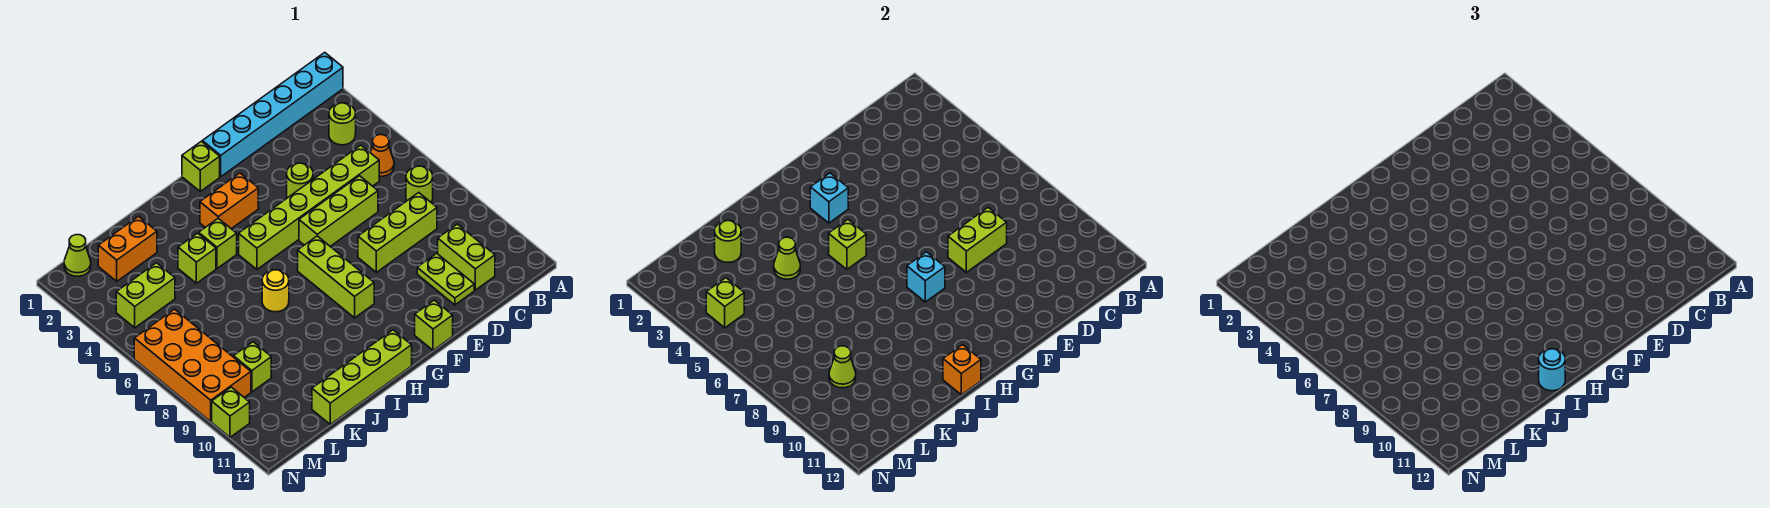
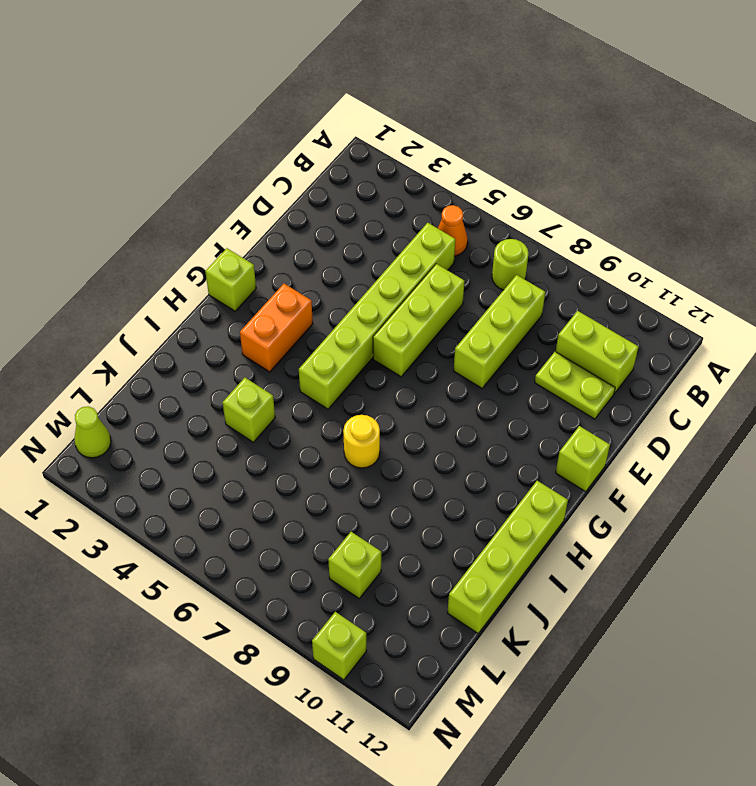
none -> cyan 1x6 brick [202,52,343,177]
none -> lime 1x1 round brick [329,103,356,145]
none -> lime 1x1 round brick [287,163,313,198]
none -> lime 1x3 brick [298,236,374,318]

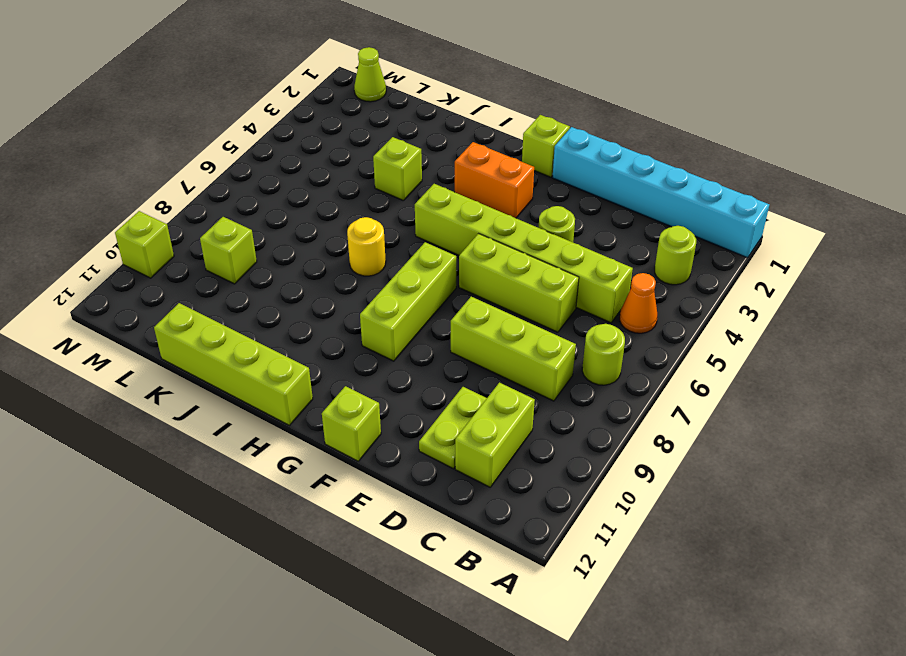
none -> lime 1x1 brick [199,218,237,268]
none -> orange 1x2 brick [98,217,157,281]
none -> lime 1x2 brick [116,263,175,328]
none -> orange 2x4 brick [134,309,251,421]

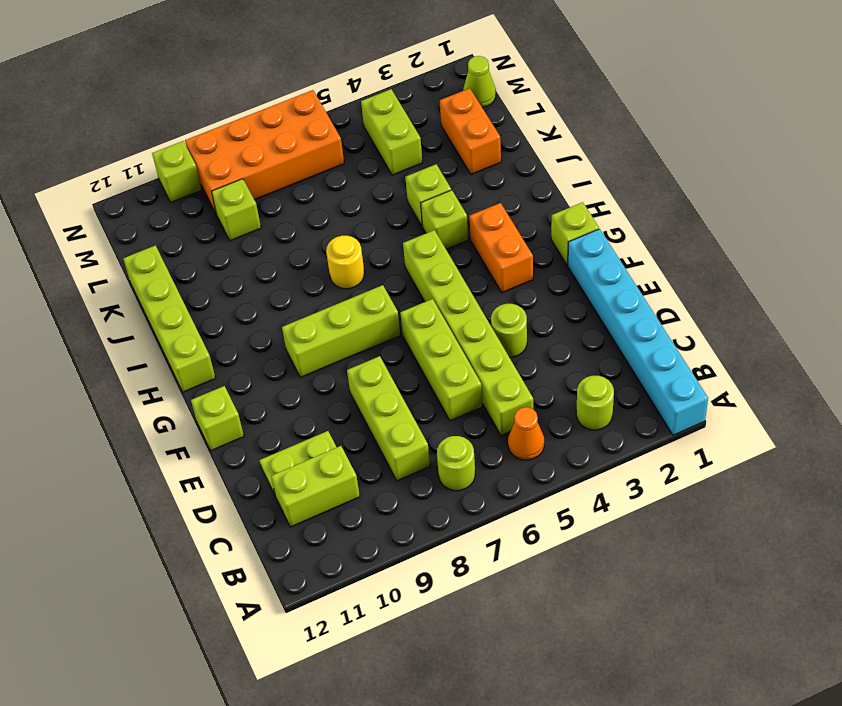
none -> lime 1x2 brick [948,207,1007,272]
none -> cyan 1x1 brick [810,173,848,223]
none -> cyan 1x1 brick [907,252,945,302]
none -> lime 1x1 brick [829,219,866,269]

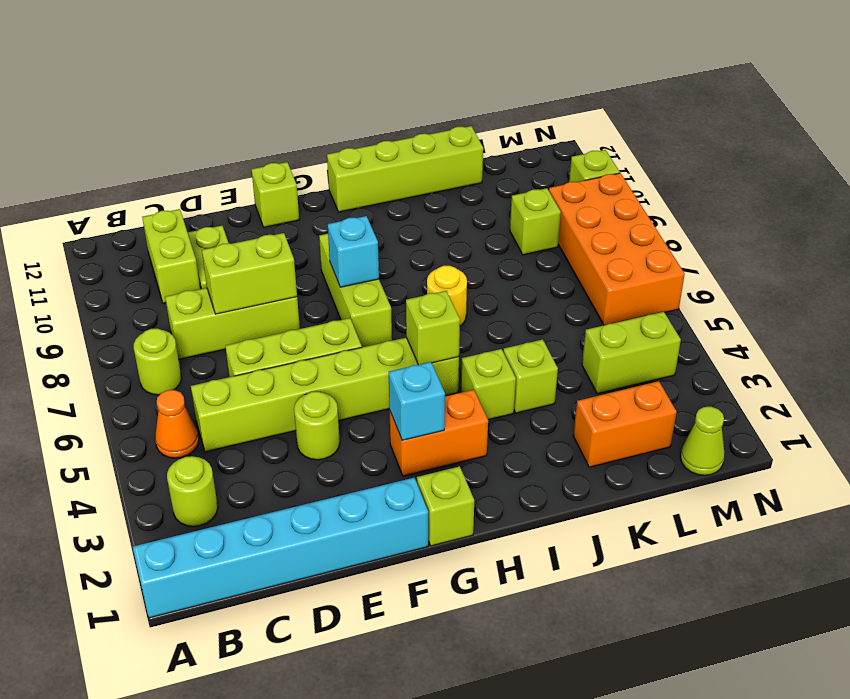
none -> orange 1x1 brick [943,345,981,395]
none -> lime 1x1 cone [774,237,800,279]
none -> lime 1x1 round brick [715,221,741,262]
none -> lime 1x1 cone [829,346,856,388]

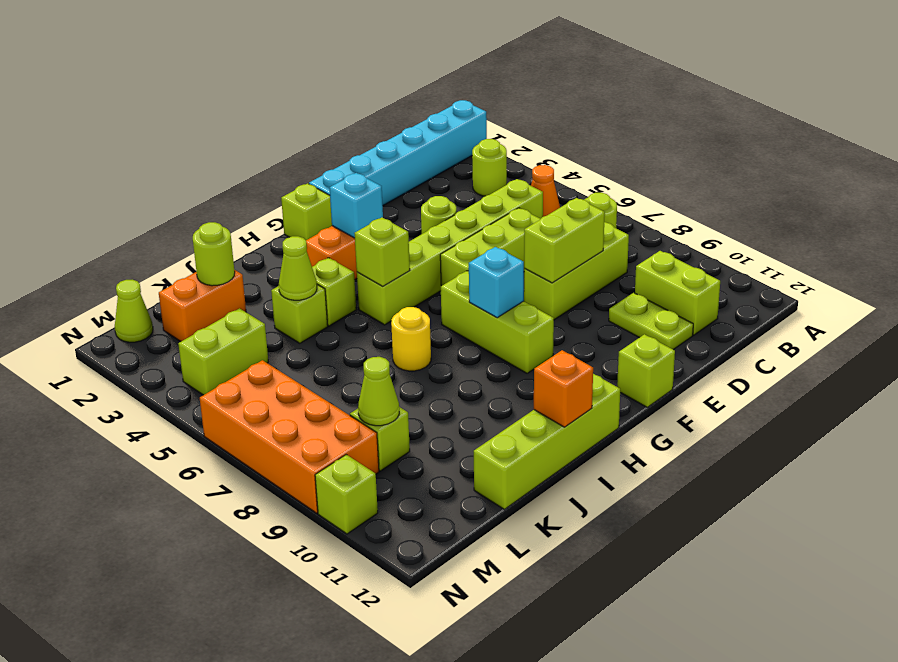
none -> lime 1x1 brick [706,278,744,328]
none -> cyan 1x1 round brick [1539,349,1565,391]

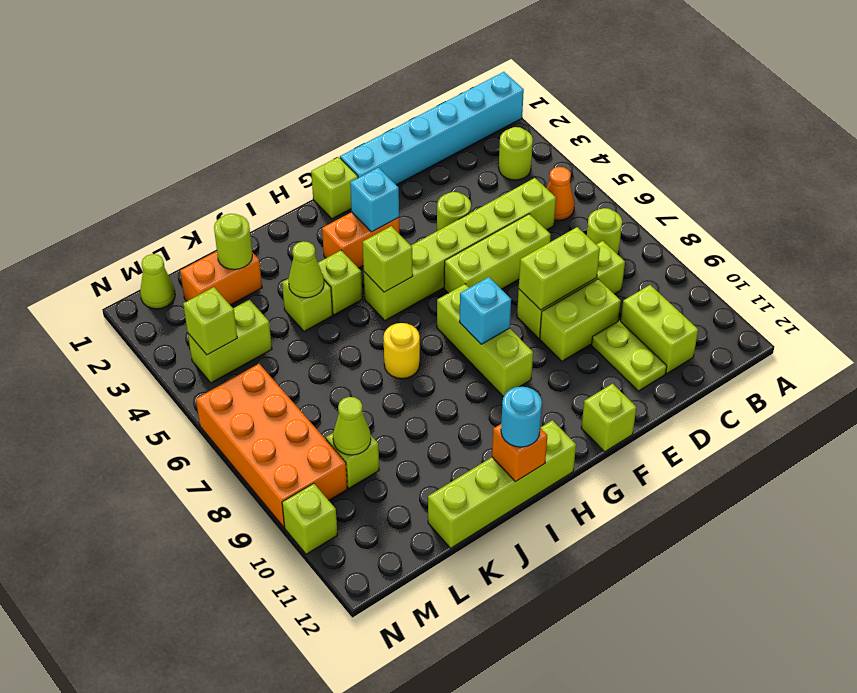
lime 1x2 brick [540,279,621,361] -> none

